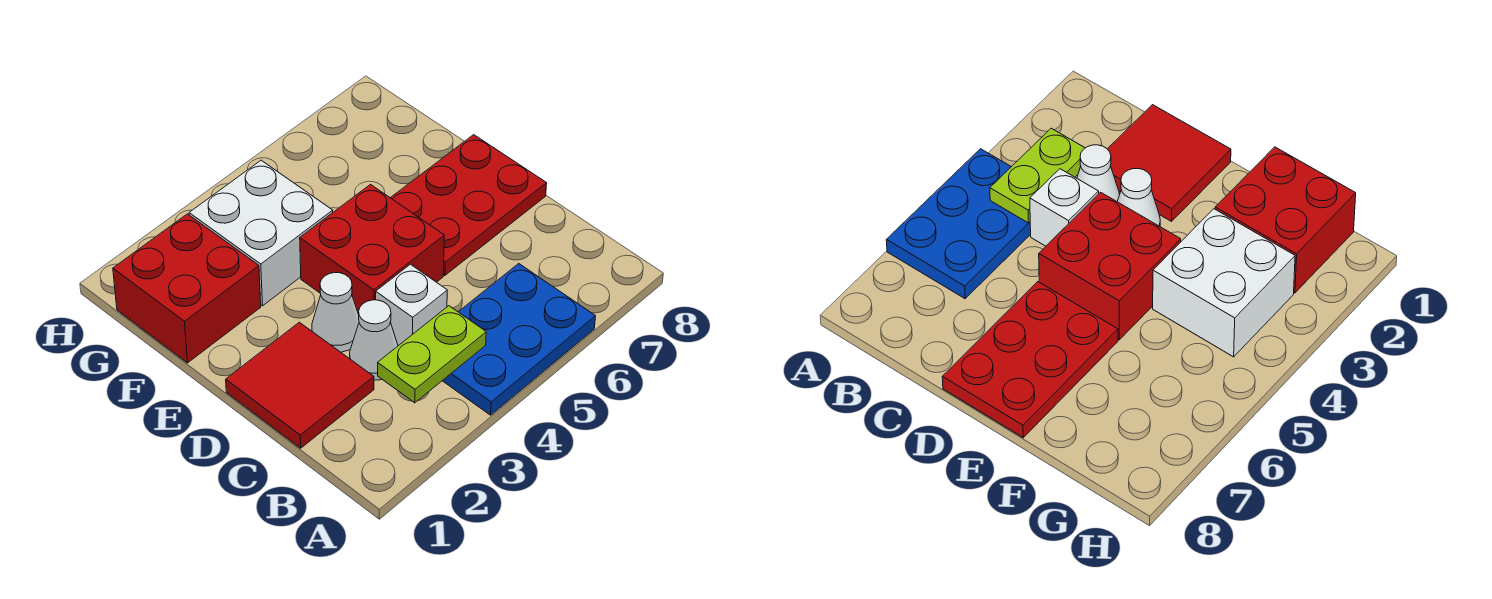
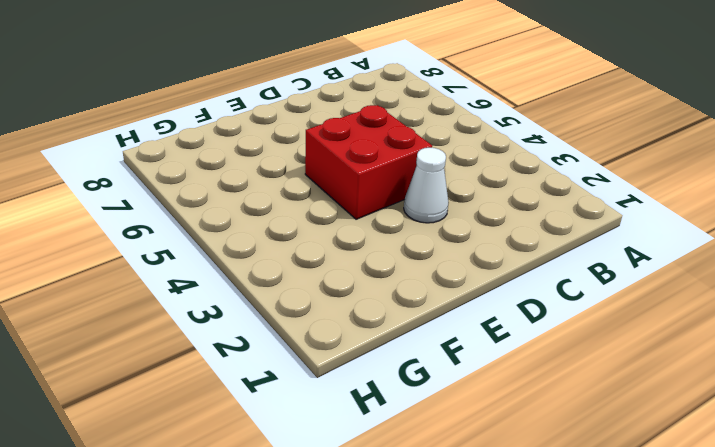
none -> blue 2x3 plate [442,264,595,415]
none -> red 2x2 tile [226,322,374,448]

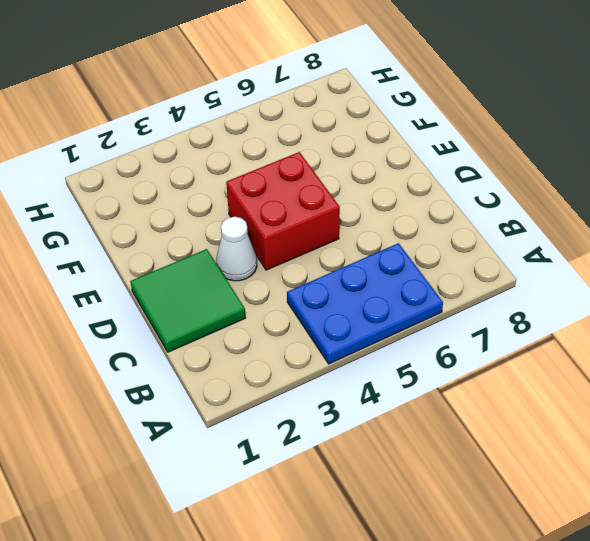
green 2x2 tile [130,249,246,352] -> red 2x2 tile [226,322,374,448]
none -> white 1x1 cone [350,300,398,380]
none -> white 1x1 brick [376,264,447,346]

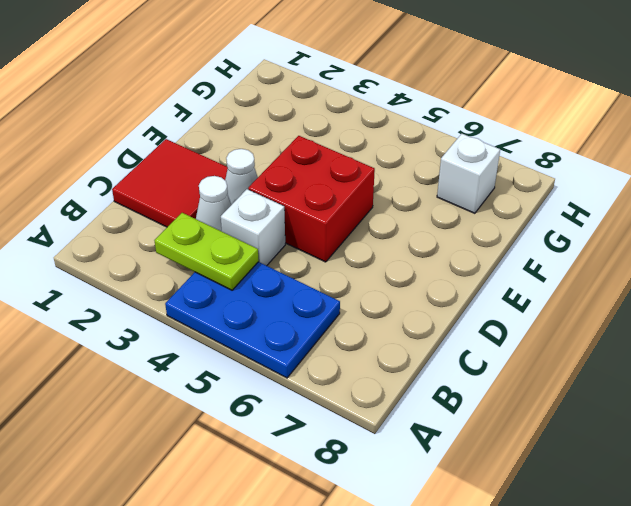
white 1x1 brick [437,134,500,213] -> none
none -> red 2x3 plate [391,135,547,275]
none -> red 2x2 brick [113,214,261,363]

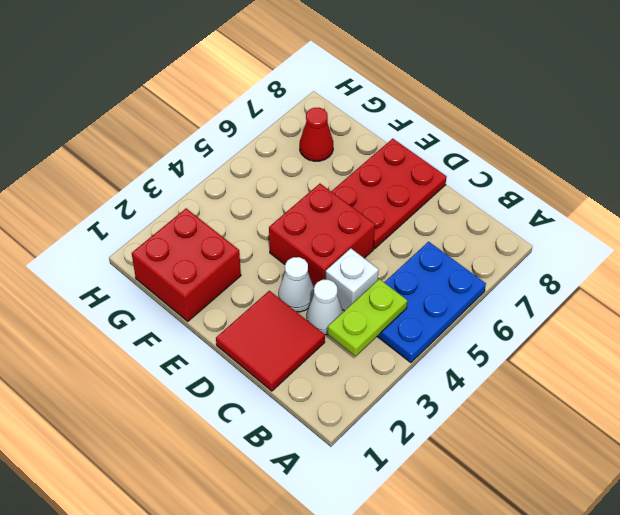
red 1x1 cone [300,108,333,161] -> none
none -> white 2x2 brick [189,160,333,306]

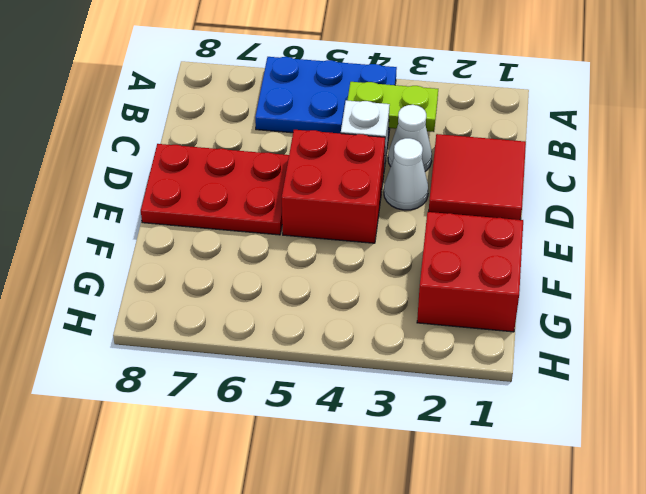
none -> white 2x2 brick [189,160,333,306]

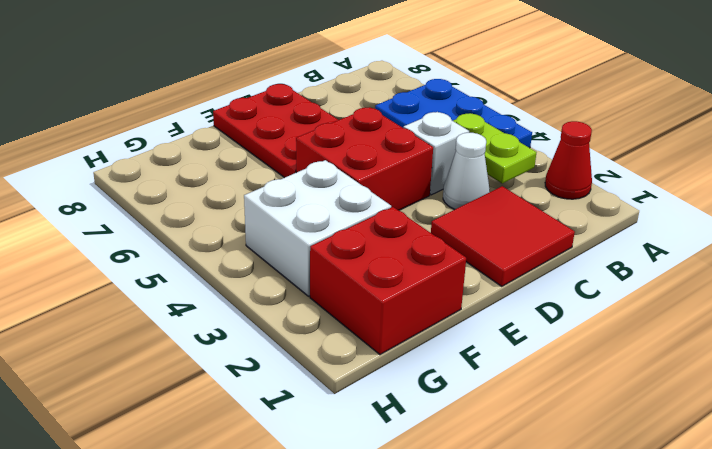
red 1x1 cone [545,121,592,199] -> none
none -> white 1x1 cone [312,273,359,352]

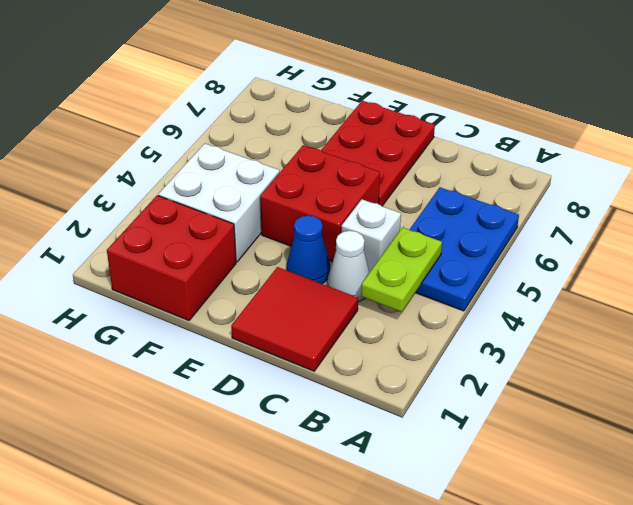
blue 1x1 cone [287,216,330,284] -> white 1x1 cone [312,273,359,352]

